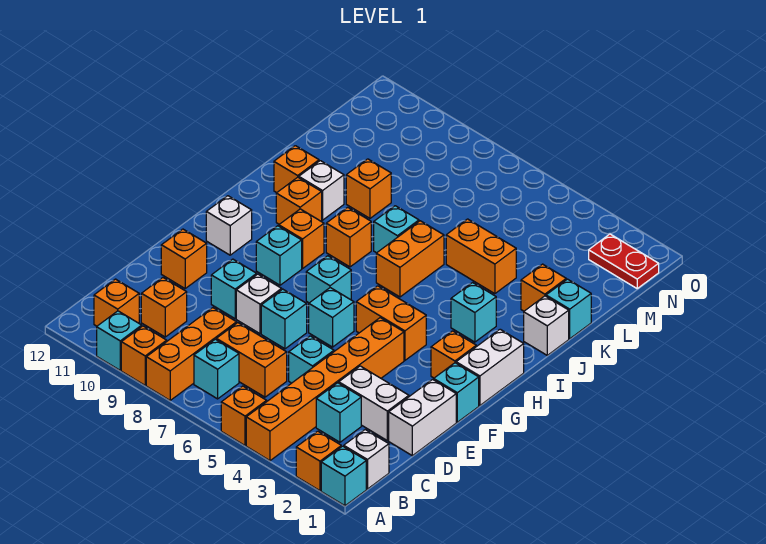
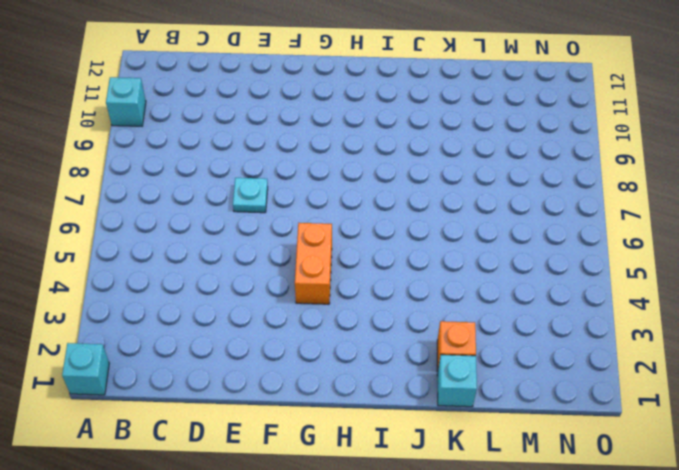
cyan 1x1 plate [233,178,268,213] -> cyan 1x1 brick [261,289,307,349]
none -> orange 1x1 brick [296,431,341,491]
none -> orange 1x6 brick [246,318,404,461]
none -> orange 1x1 brick [221,386,267,446]
none -> orange 1x3 brick [146,308,237,400]

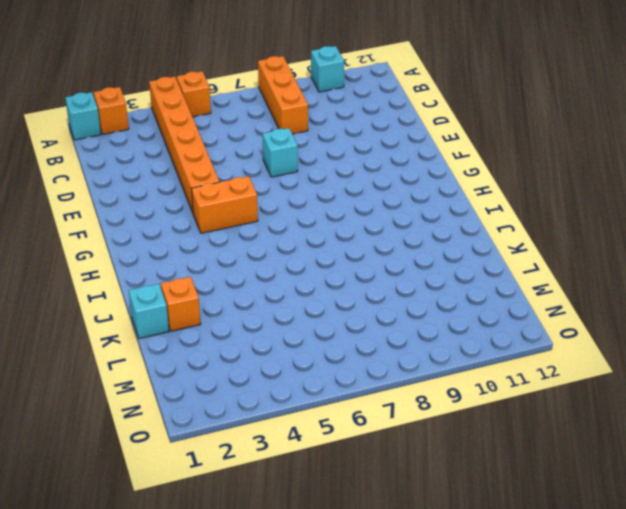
none -> orange 1x1 brick [121,326,167,385]
none -> white 1x1 brick [344,430,389,489]
none -> cyan 1x1 brick [194,339,239,399]
none -> orange 1x1 brick [94,279,139,326]

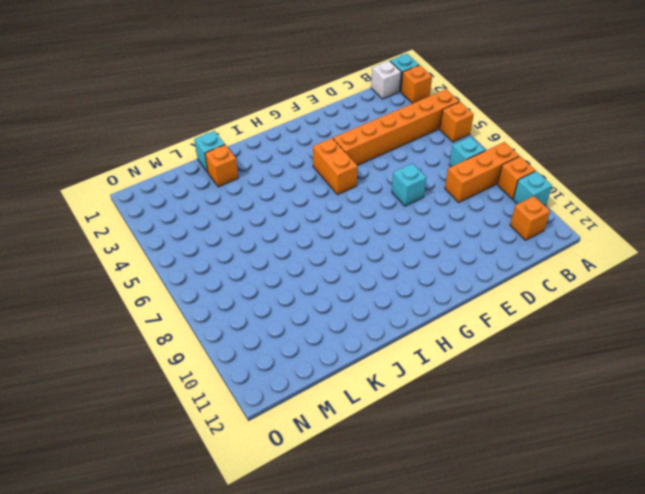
none -> cyan 1x1 brick [316,383,361,442]
none -> orange 1x2 brick [216,323,287,397]
none -> orange 1x1 brick [141,278,187,337]
none -> white 1x2 brick [389,379,456,456]

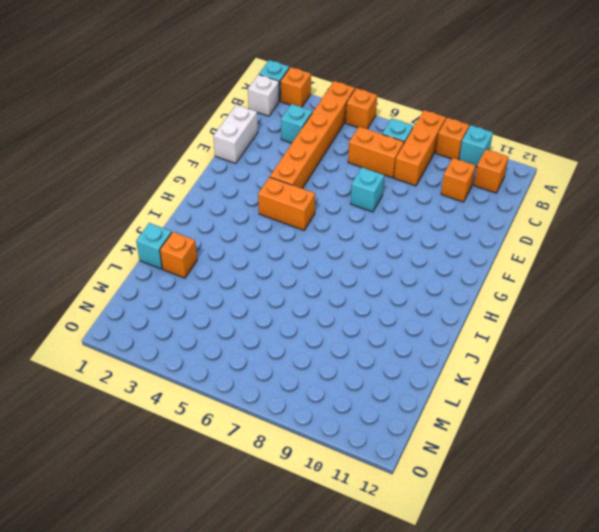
none -> white 1x2 brick [339,366,409,441]
none -> cyan 1x1 brick [289,336,334,383]
none -> white 1x1 brick [236,274,282,334]
none -> cyan 1x1 brick [211,259,257,319]

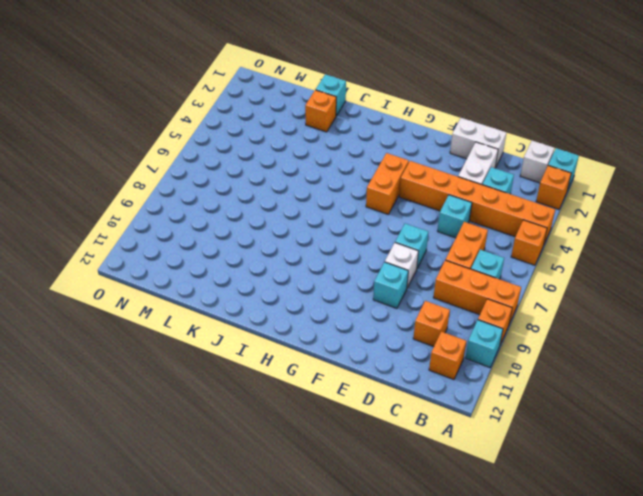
none -> orange 1x1 brick [161,229,207,288]
none -> cyan 1x1 brick [434,363,479,422]
none -> cyan 1x1 brick [309,288,354,347]
none -> white 1x2 brick [456,329,524,406]

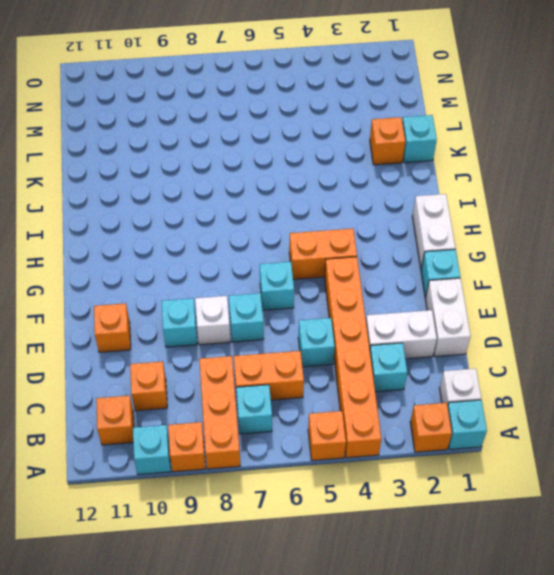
none -> orange 1x1 brick [431,331,476,378]
none -> cyan 1x1 brick [306,256,351,303]
none -> cyan 1x1 brick [256,226,302,285]
none -> white 1x1 brick [206,196,252,255]

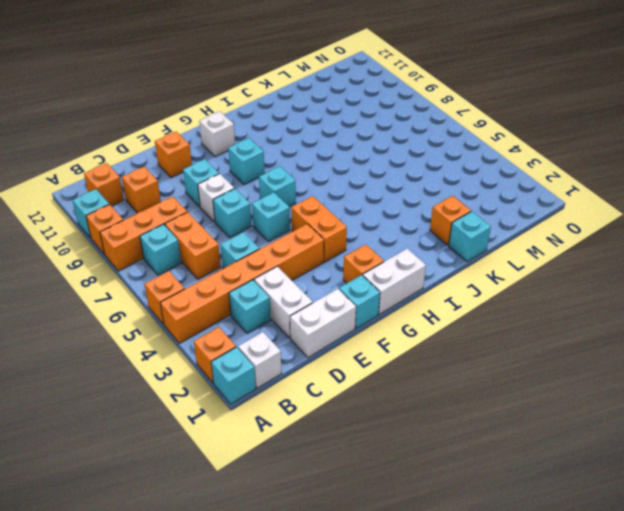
none -> orange 1x1 brick [279,209,324,269]
none -> cyan 1x1 brick [451,283,496,342]
none -> orange 1x2 brick [376,221,444,297]
none -> orange 1x1 brick [326,207,371,267]

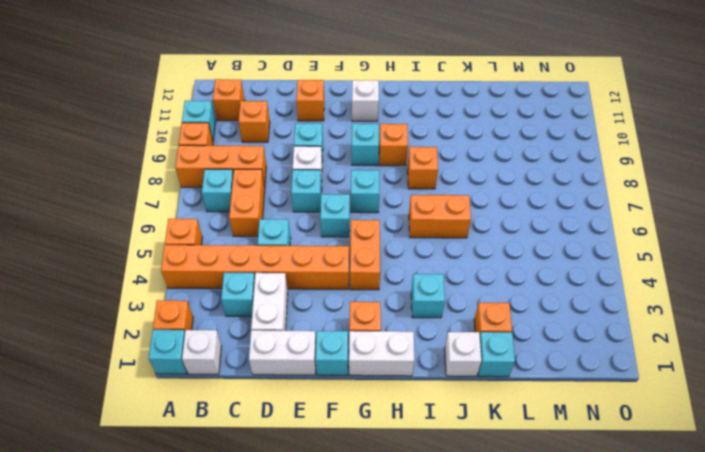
none -> orange 1x1 brick [276,177,322,224]
none -> cyan 1x1 brick [374,206,419,253]
none -> white 1x1 brick [299,161,344,220]
none -> orange 1x1 brick [274,146,319,193]

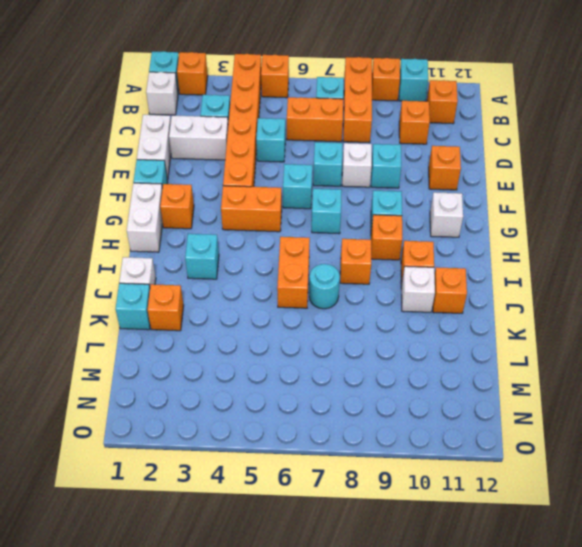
cyan 1x1 round brick [309,264,340,309] -> cyan 1x1 brick [374,206,419,253]
none -> orange 1x2 brick [446,219,516,294]
none -> orange 1x1 brick [346,159,391,218]
none -> red 1x2 plate [589,234,659,288]

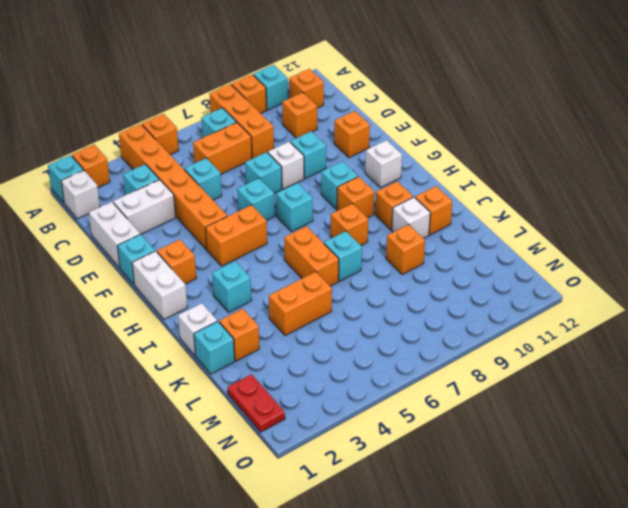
red 1x2 plate [228,374,285,432] -> red 1x2 plate turned to [589,234,659,288]

